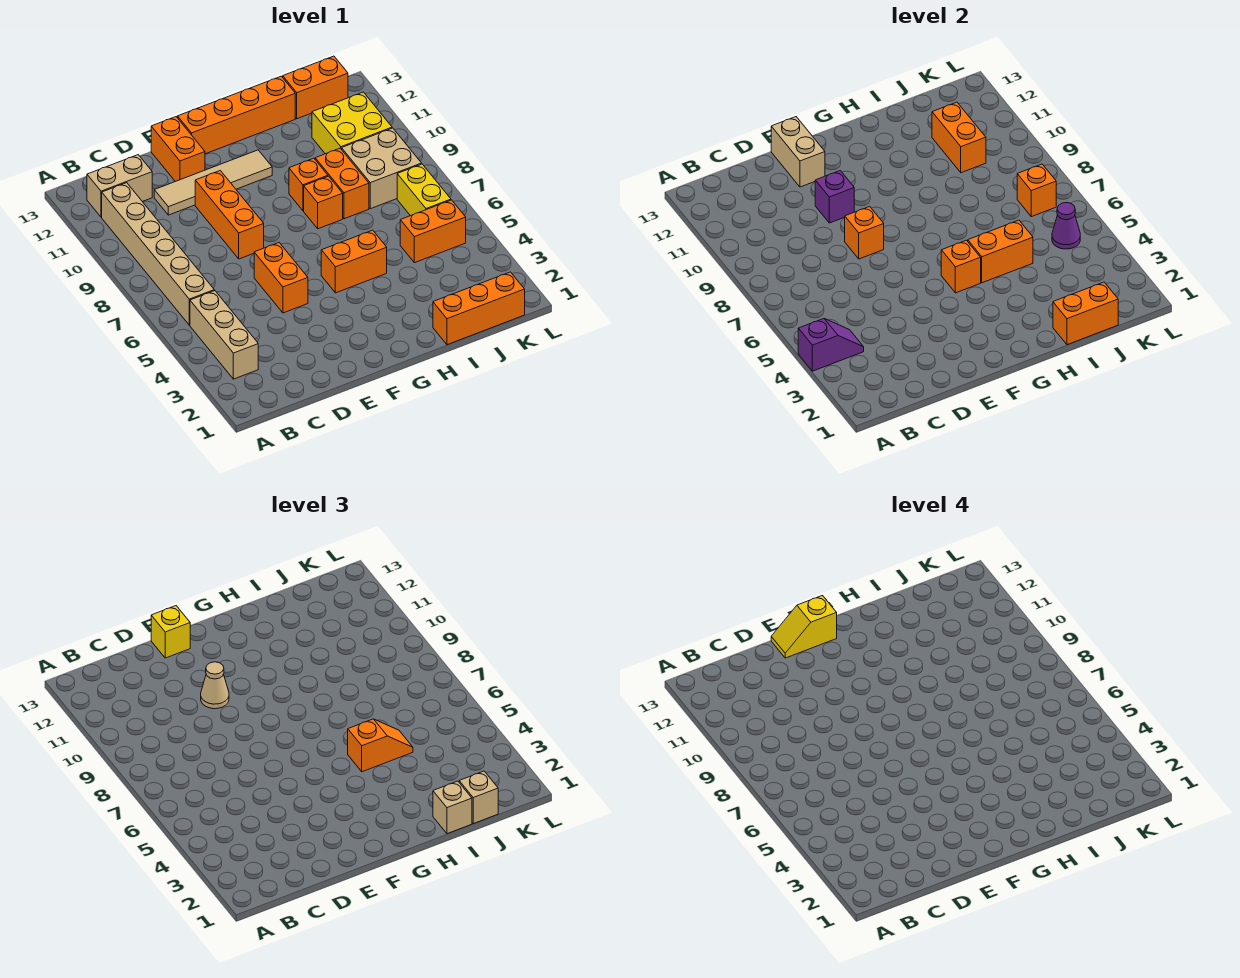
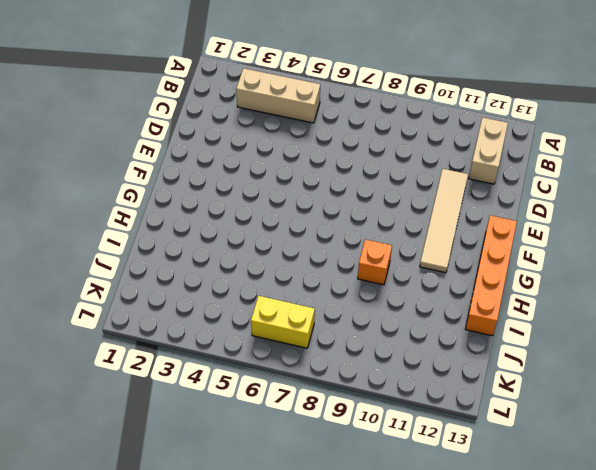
none -> tan 1x6 brick [102,183,214,325]
none -> orange 1x2 brick [254,243,308,313]
none -> orange 1x3 brick [195,171,264,259]
none -> orange 1x2 brick [151,117,205,182]

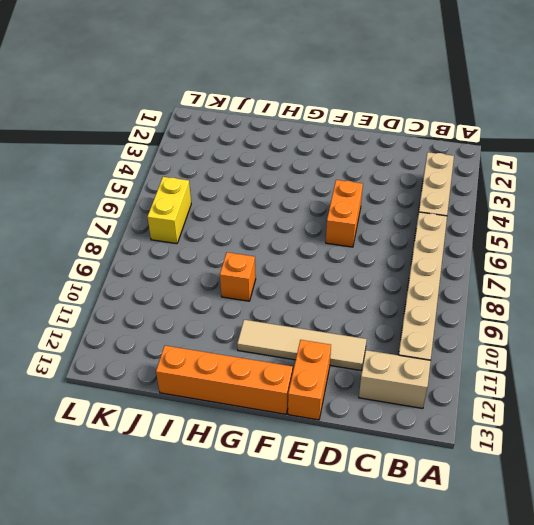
none -> orange 1x3 brick [195,171,264,259]
none -> orange 1x2 brick [321,230,387,293]
none -> orange 1x1 brick [304,176,343,229]
none -> orange 1x3 brick [433,272,525,345]

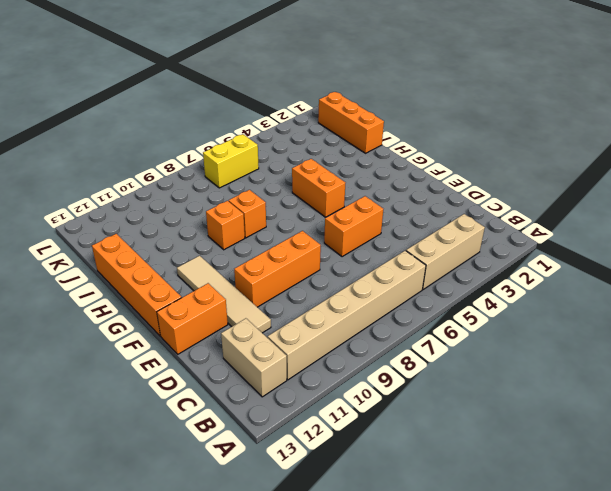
none -> orange 1x2 brick [315,148,369,219]
none -> orange 1x2 brick [400,200,466,263]
none -> tan 2x2 brick [342,128,422,209]
none -> yellow 2x2 brick [312,92,392,154]

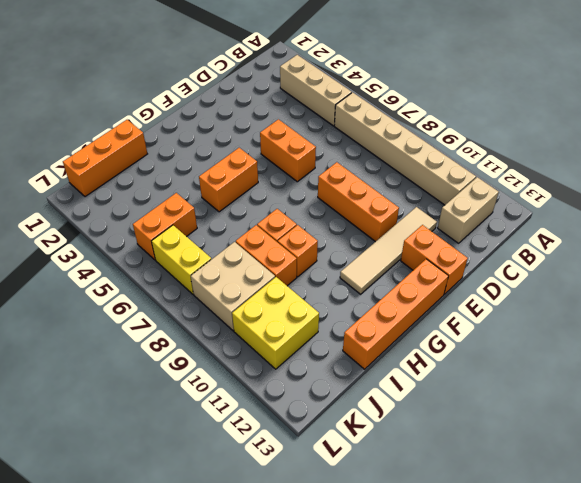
none -> orange 1x2 brick [283,56,348,119]
none -> purple 1x2 slope [798,319,864,371]
none -> orange 1x1 brick [845,206,884,259]
none -> purple 1x1 brick [815,171,854,223]

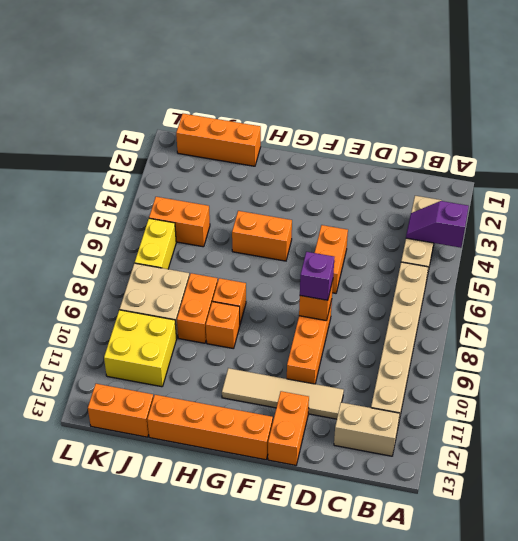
purple 1x1 brick [300,252,334,300] -> purple 1x1 brick moved to [815,171,854,223]
none -> tan 1x2 brick [771,117,825,187]
none -> orange 1x1 brick [941,240,981,293]
none -> orange 1x2 brick [968,220,1033,283]
none -> orange 1x2 brick [1053,282,1118,345]

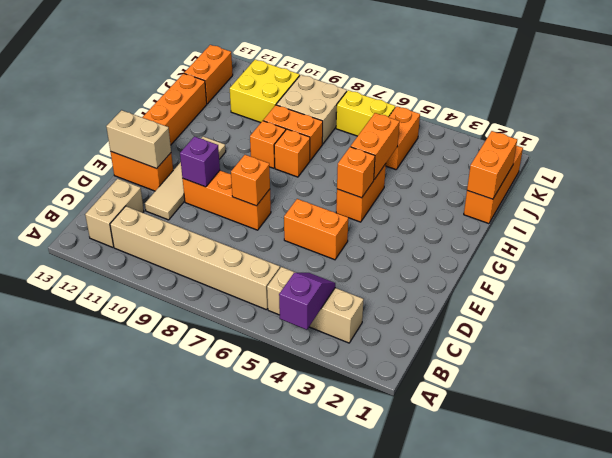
none -> orange 1x2 brick [932,102,986,173]
none -> purple 1x1 cone [1052,203,1080,249]
none -> orange 1x1 brick [1017,164,1056,217]
none -> tan 1x1 cone [201,662,229,709]

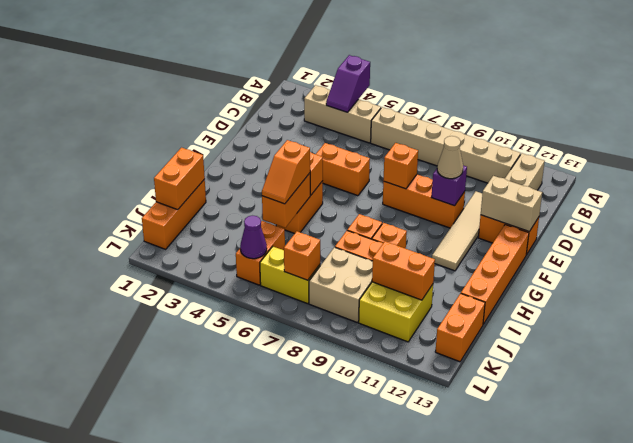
none -> yellow 1x1 brick [151,606,190,658]
none -> tan 1x1 brick [433,781,472,834]
none -> tan 1x1 brick [459,771,498,824]
none -> yellow 1x2 slope [771,596,837,658]

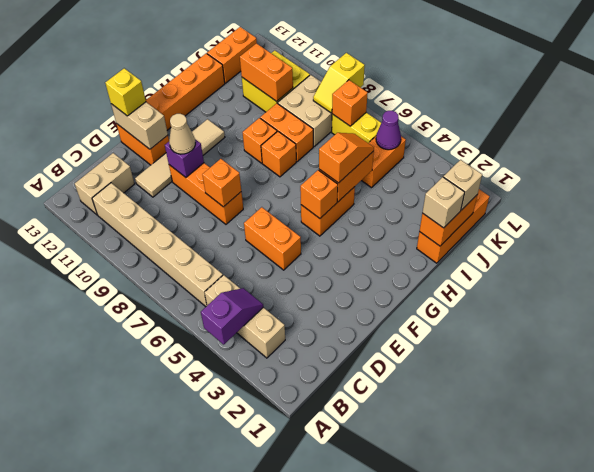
yellow 1x2 slope [313,53,365,113] -> yellow 1x2 slope moved to [771,596,837,658]

